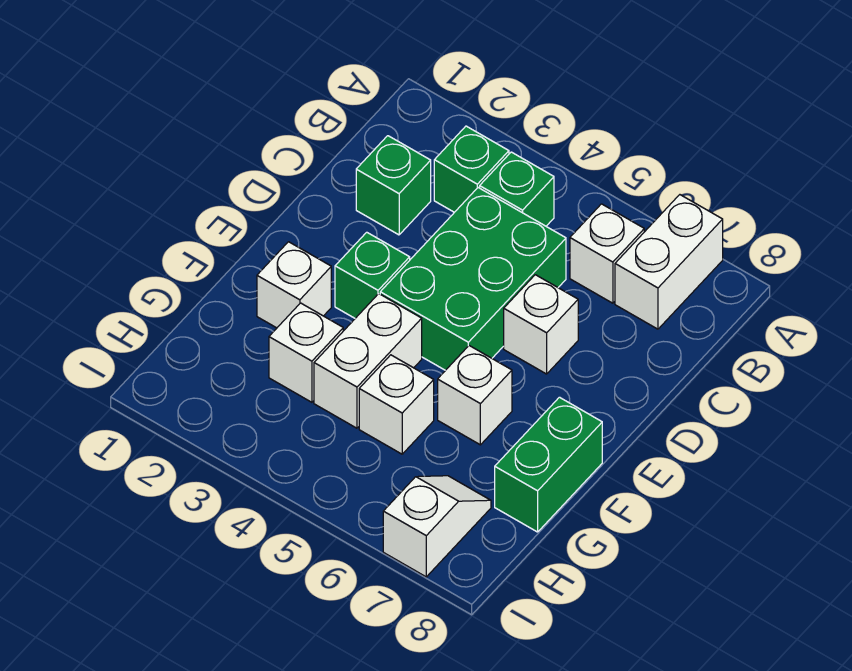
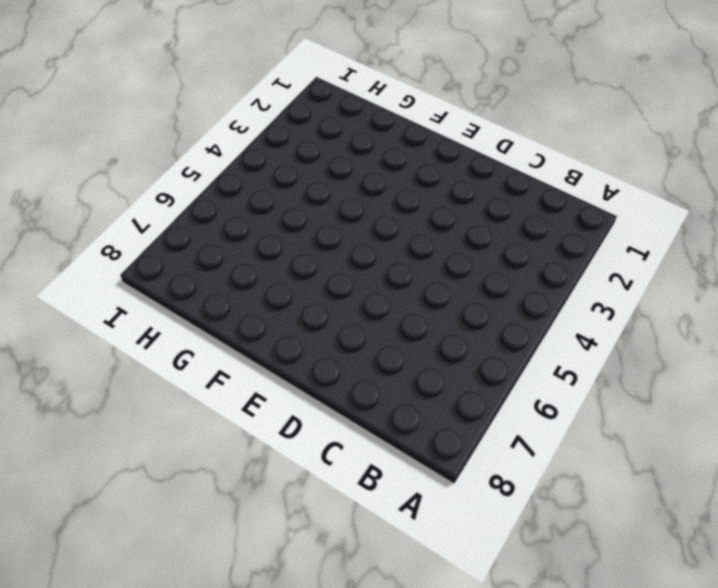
none -> white 1x2 brick [615,195,723,329]
none -> green 1x1 brick [434,126,509,212]
none -> green 1x1 brick [480,152,554,226]

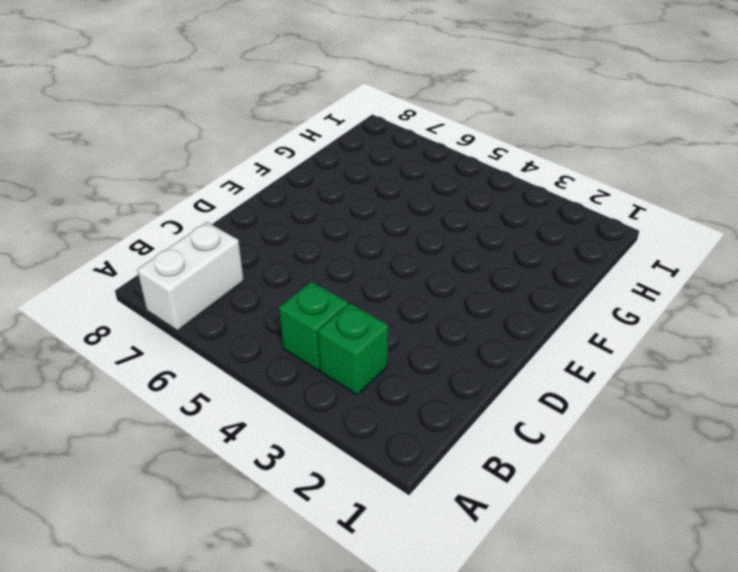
none -> white 1x1 brick [570,204,644,303]
none -> green 1x1 brick [356,136,431,235]
none -> green 2x3 brick [380,188,566,370]

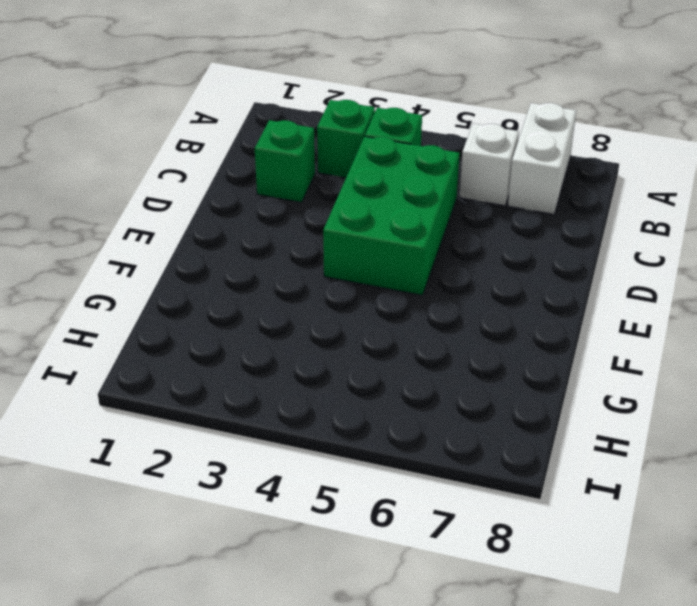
none -> white 1x1 brick [504,275,578,374]
none -> green 1x1 brick [335,232,410,318]
none -> white 1x1 brick [257,242,331,328]

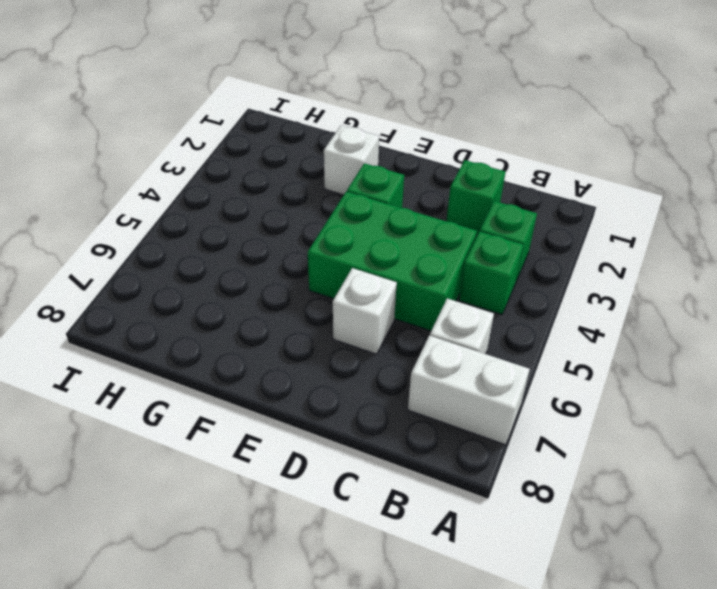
none -> white 1x2 brick [314,294,422,428]
none -> white 1x1 brick [438,346,512,445]
none -> green 1x2 brick [495,397,602,532]

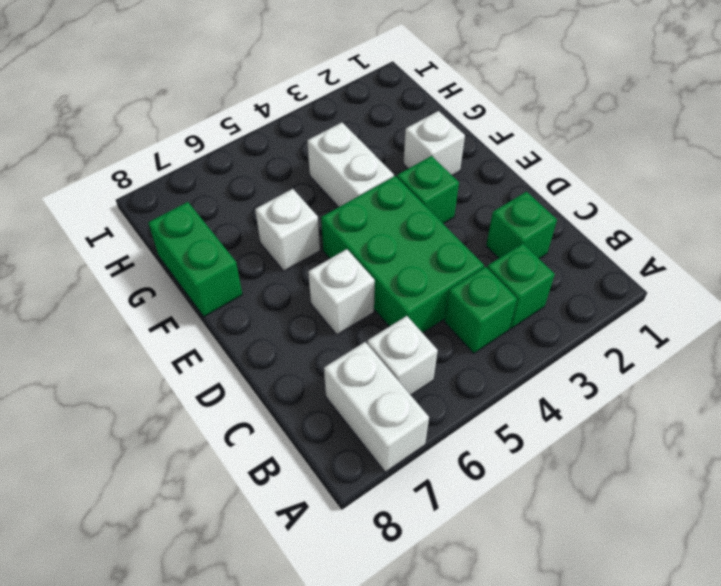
none -> white 1x1 brick [269,303,343,402]
none -> white 1x1 brick [359,355,434,454]
none -> white 1x2 slope [383,476,491,577]

